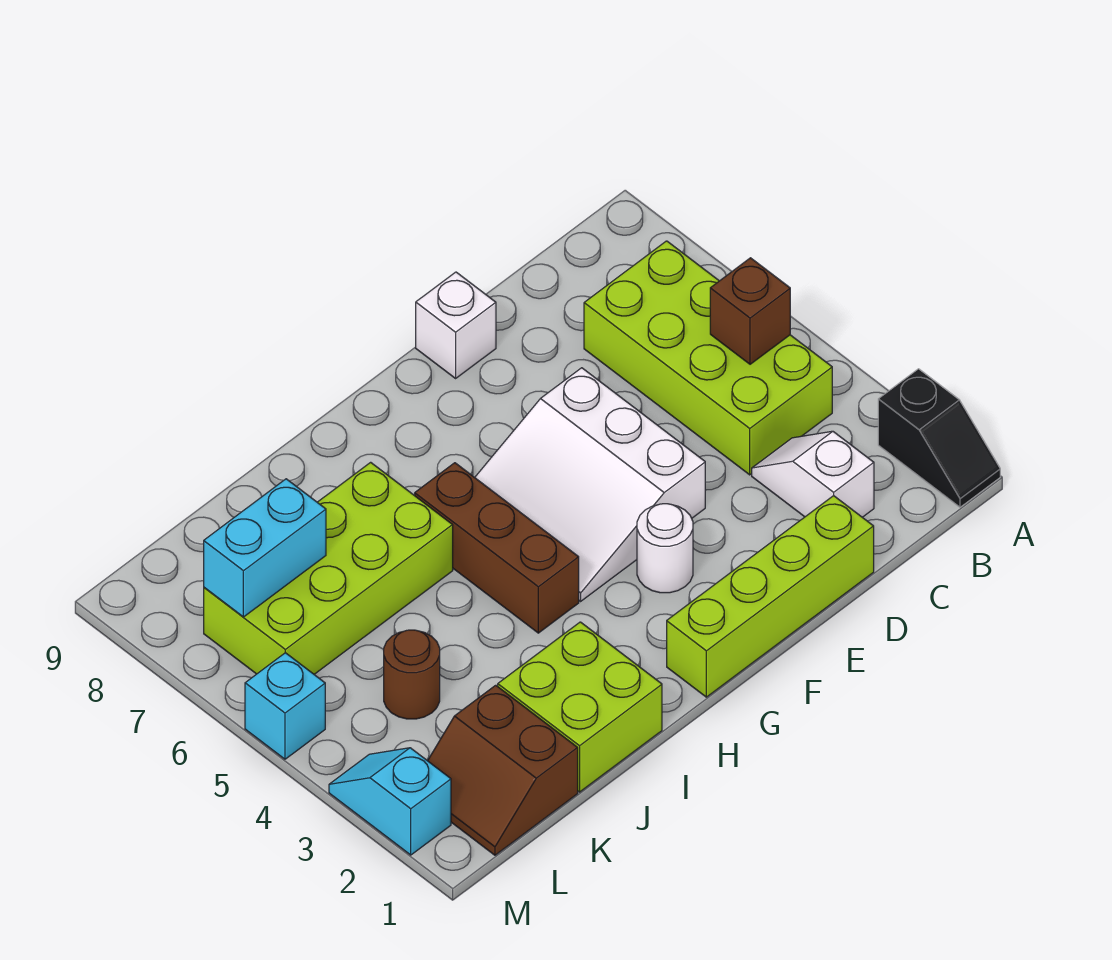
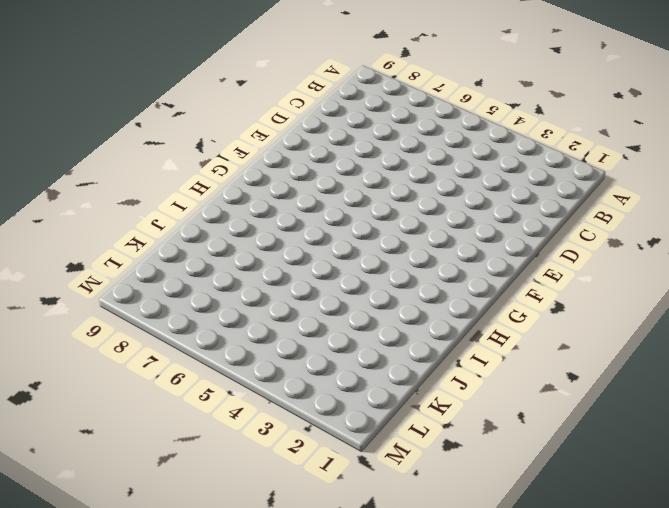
none -> black 1x2 slope [878,369,1000,507]
none -> lime 2x4 brick [584,241,832,475]
none -> white 1x2 slope [752,431,874,517]

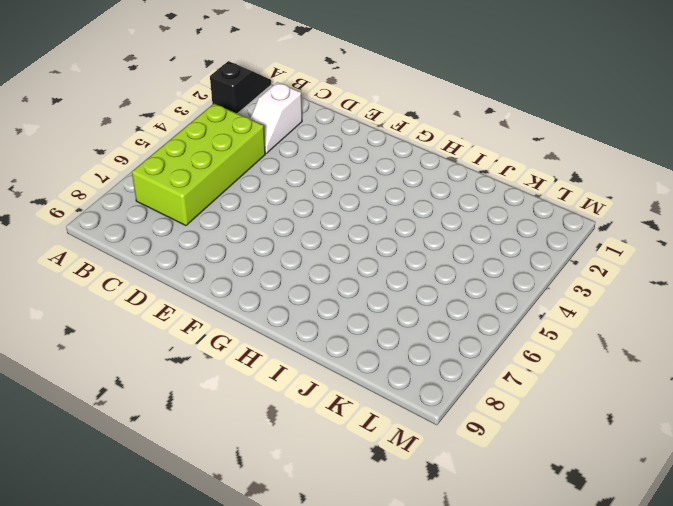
none -> lime 1x4 brick [667,496,874,697]
none -> white 3x3 slope [475,368,705,601]
none -> white 1x1 brick [416,272,496,378]

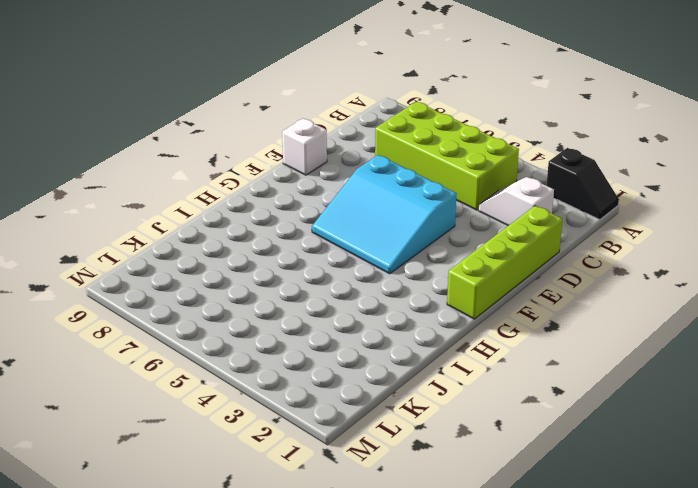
cyan 3x3 slope [312,155,457,274] -> white 3x3 slope [475,368,705,601]
none -> white 1x1 round brick [637,504,693,593]
none -> brown 1x3 brick [415,463,579,633]
none -> lime 2x2 brick [498,622,662,792]

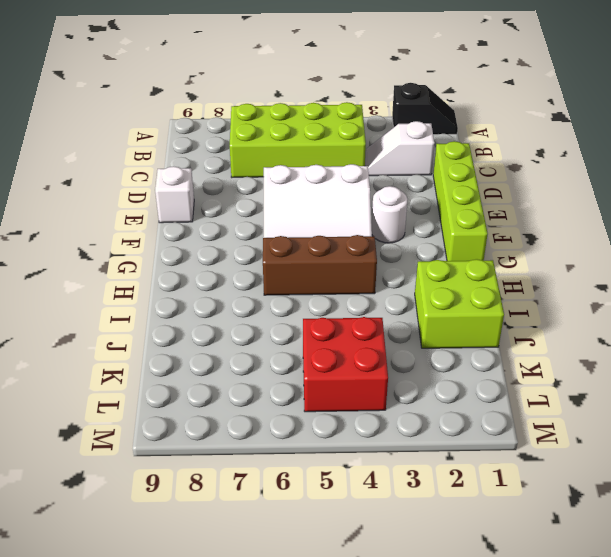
red 2x2 brick [303,317,388,412] -> brown 1x1 round brick [384,630,440,719]
none -> lime 2x4 brick [204,462,453,674]
none -> brown 2x2 slope [428,685,578,855]
none -> cyan 1x2 slope [329,748,451,855]

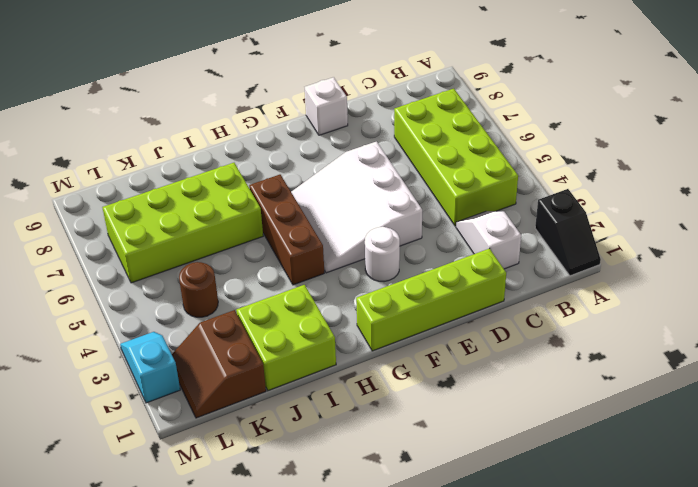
none -> cyan 1x1 brick [245,653,325,759]
none -> brown 1x1 brick [710,258,790,364]
none -> cyan 1x2 brick [204,479,326,617]

